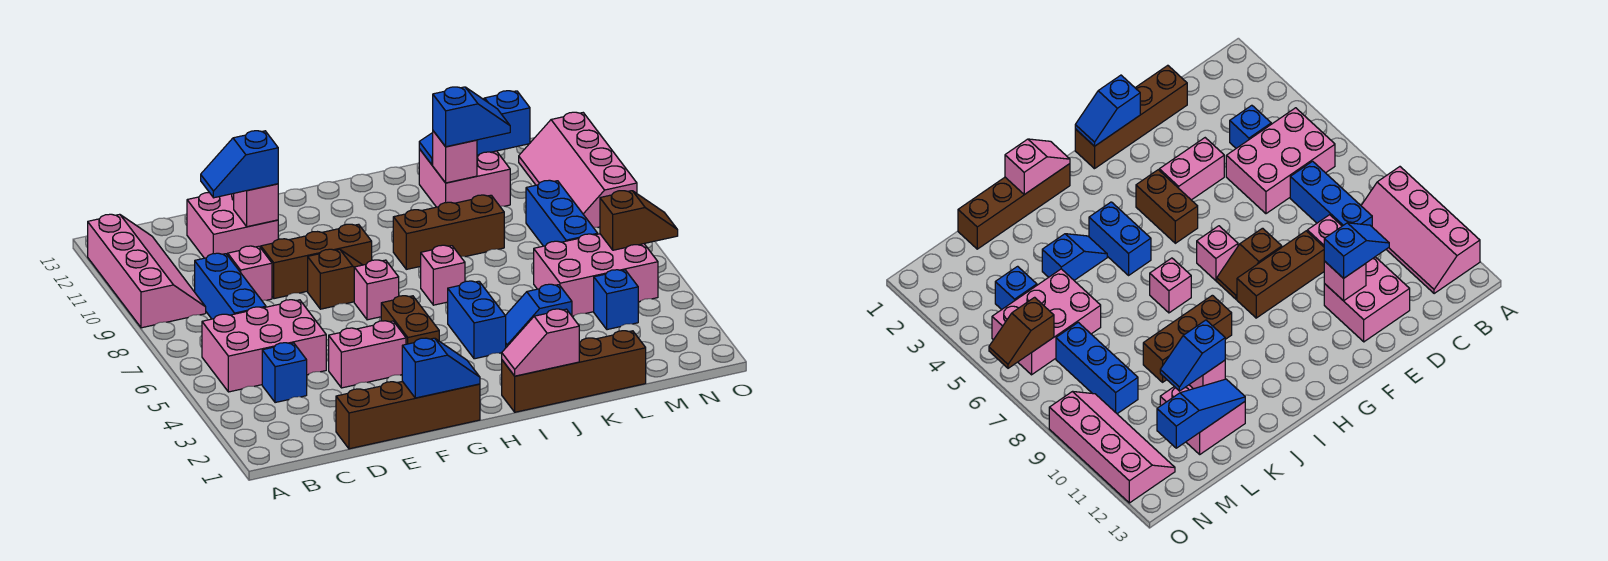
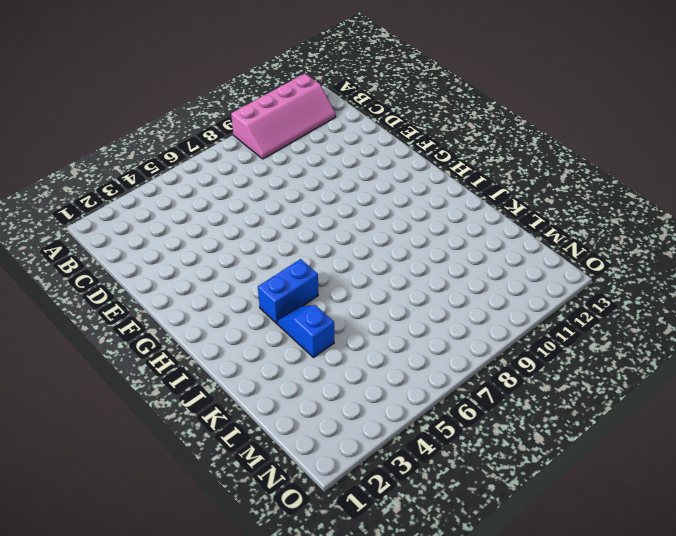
none -> pink 2x3 brick [202,300,326,392]
none -> blue 1x1 brick [262,343,307,403]
none -> blue 1x3 brick [195,253,266,319]
none -> brown 1x4 brick [336,381,480,449]

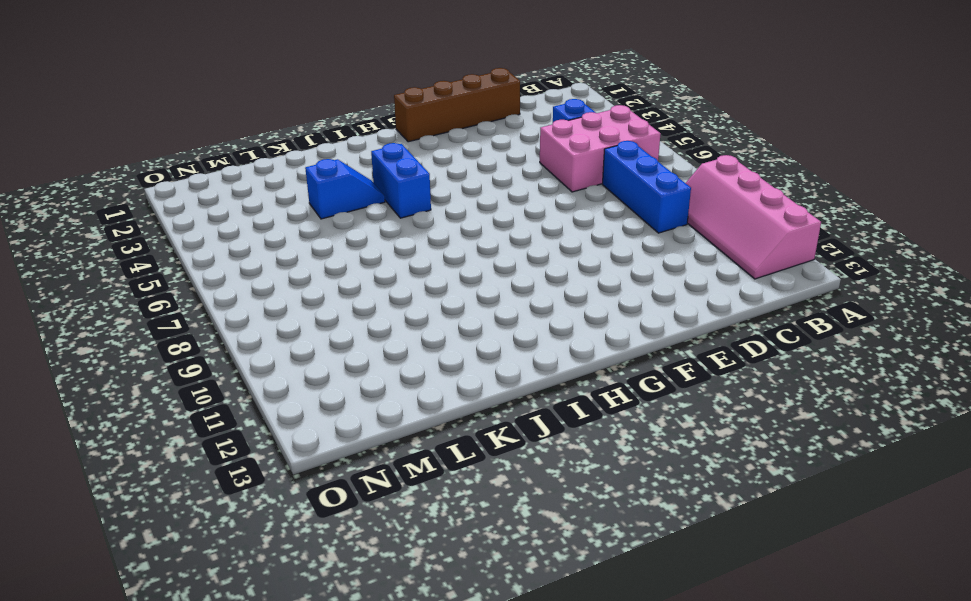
none -> pink 1x1 brick [228,246,272,300]
none -> pink 2x2 brick [187,193,278,258]
none -> pink 1x2 brick [329,321,406,388]
none -> brown 1x3 brick [261,224,372,299]

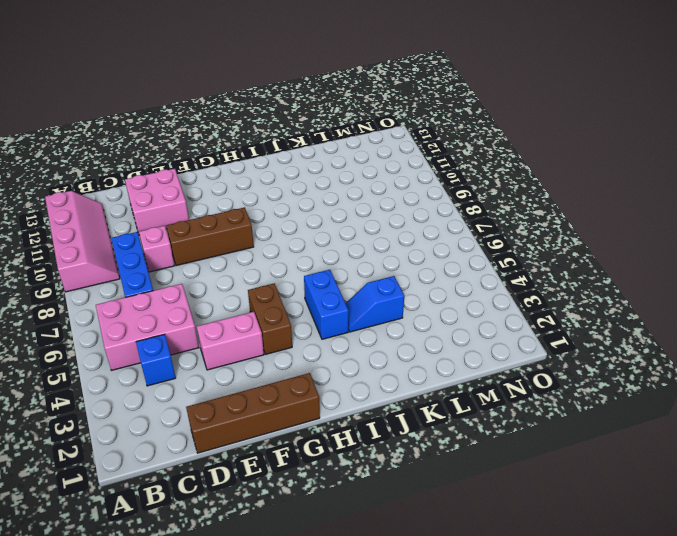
none -> brown 1x2 slope [308,249,362,309]
none -> pink 1x1 brick [354,260,399,320]
none -> brown 1x4 brick [502,331,646,412]
none -> pink 1x1 brick [421,245,465,305]

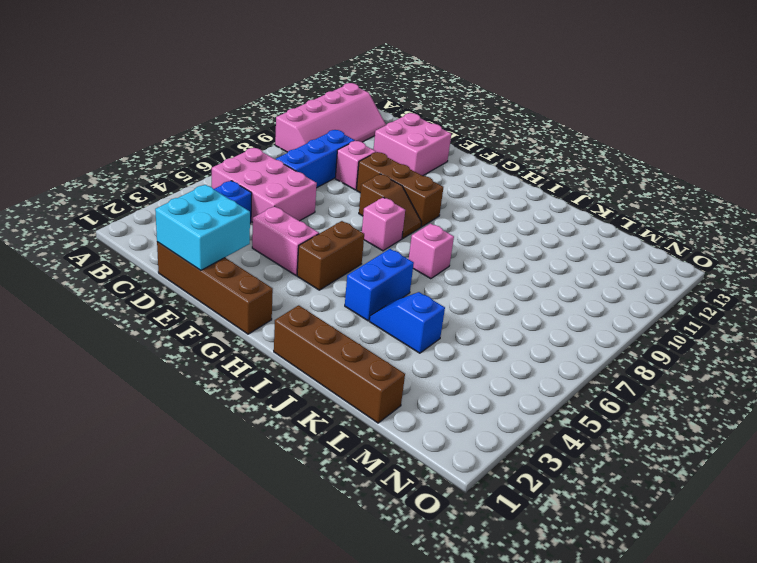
cyan 2x2 brick [155,185,250,270] -> none
none -> brown 1x3 brick [393,195,504,269]
none -> pink 2x2 brick [419,149,510,207]
none -> pink 2x3 brick [534,234,658,316]
none -> blue 1x1 brick [594,270,638,330]

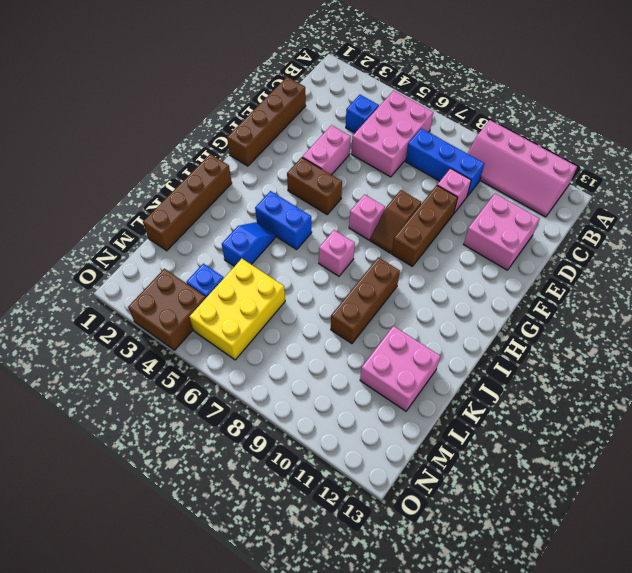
yellow 2x3 brick [189,259,285,360] -> pink 2x3 brick [534,234,658,316]
brown 2x2 brick [128,269,206,350] -> none
none -> blue 1x3 brick [526,180,598,246]
none -> pink 2x4 slope [519,112,637,227]
none -> pink 1x1 brick [234,184,278,227]
none -> blue 1x2 slope [402,338,480,398]

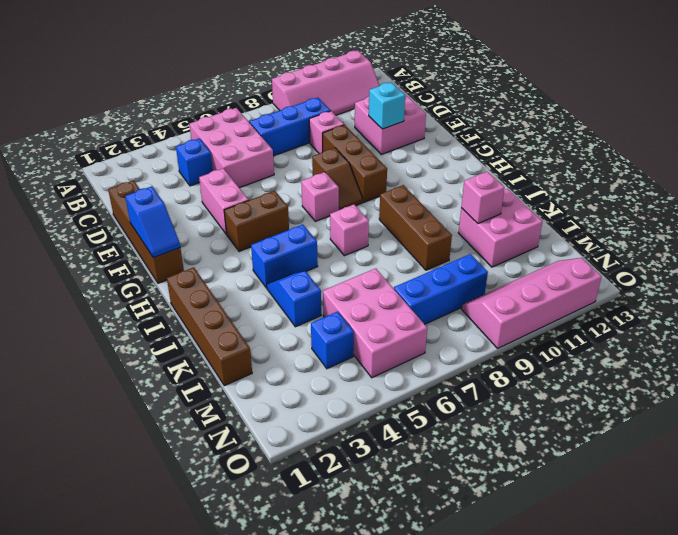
cyan 1x1 brick [369,82,405,129] -> pink 1x1 brick [234,184,278,227]
none -> pink 1x2 slope [502,309,579,376]
none -> blue 1x3 slope [419,91,530,165]
none -> brown 1x2 slope [600,191,678,250]
none -> blue 1x2 slope [201,131,278,198]

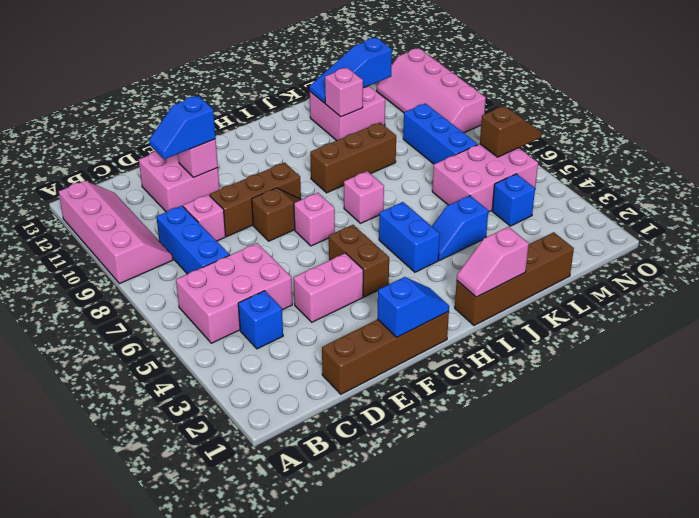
none -> blue 1x2 slope [433,87,510,147]

